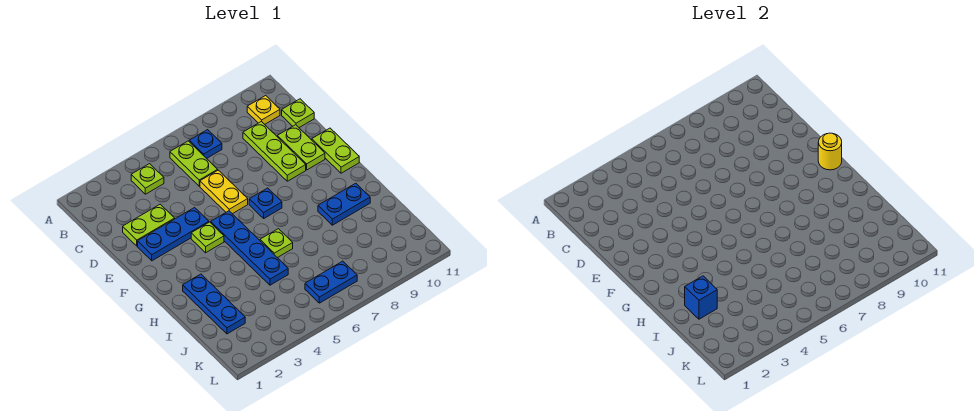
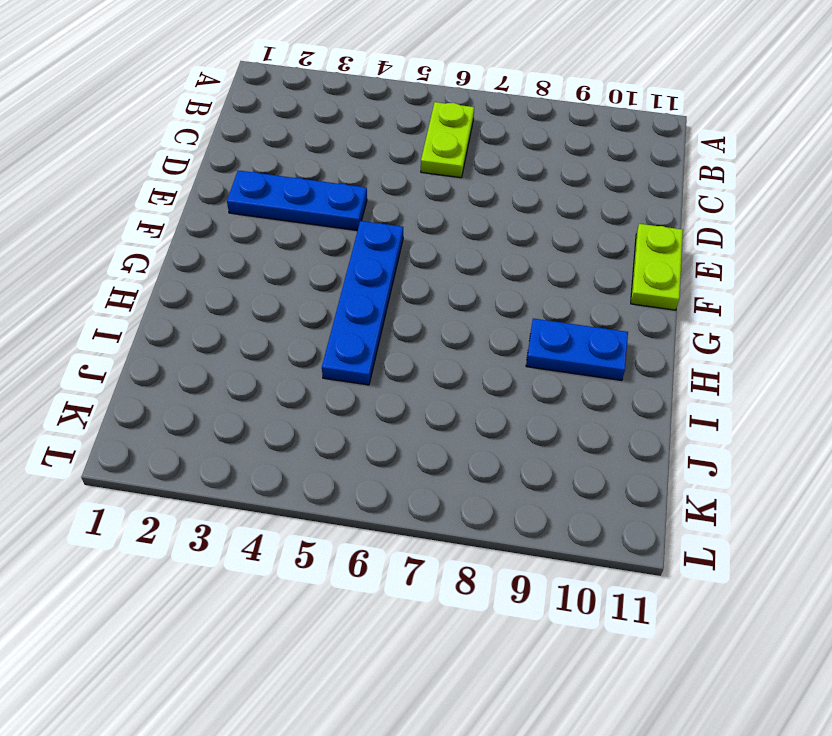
none -> lime 1x1 plate [131,164,164,194]
none -> blue 1x1 plate [189,130,222,159]
none -> yellow 1x1 plate [247,96,280,124]

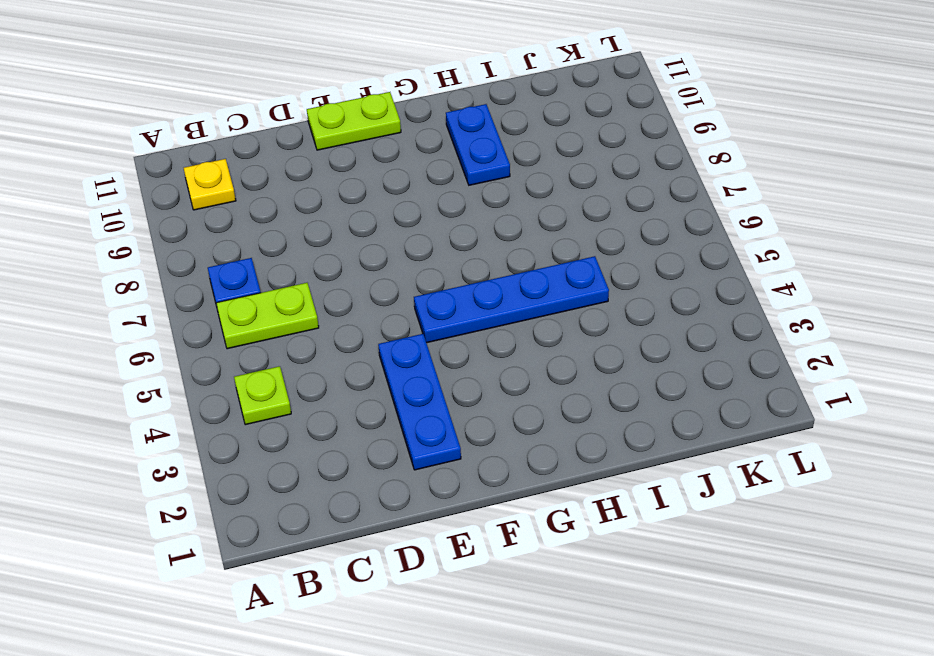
none -> lime 1x3 plate [243,121,306,181]
none -> lime 1x1 plate [282,99,314,128]
none -> lime 1x2 plate [123,204,175,246]

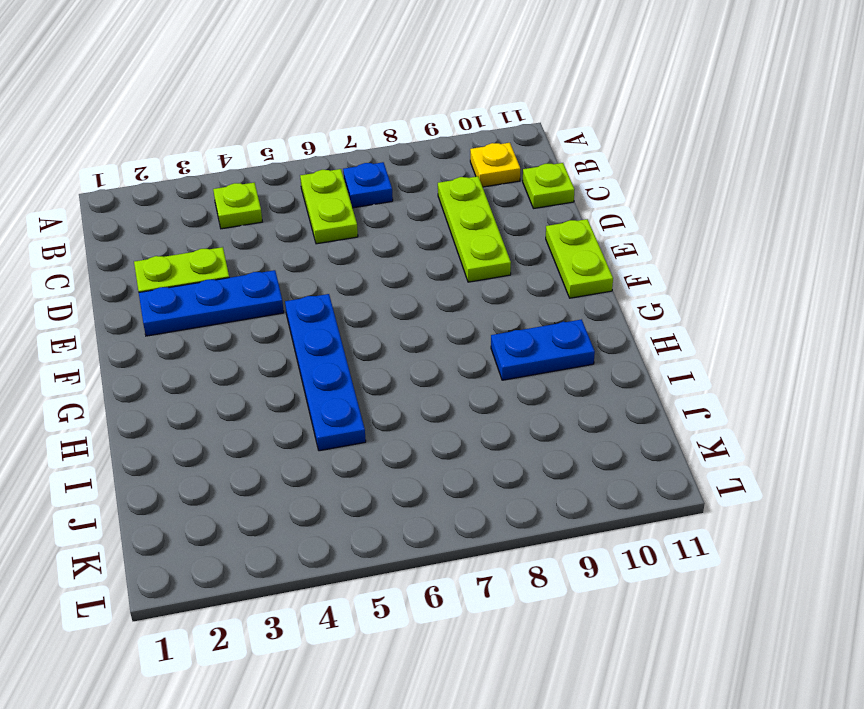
none -> yellow 1x2 plate [200,170,248,214]
none -> lime 1x2 plate [277,125,325,170]
none -> lime 1x1 plate [191,222,224,253]

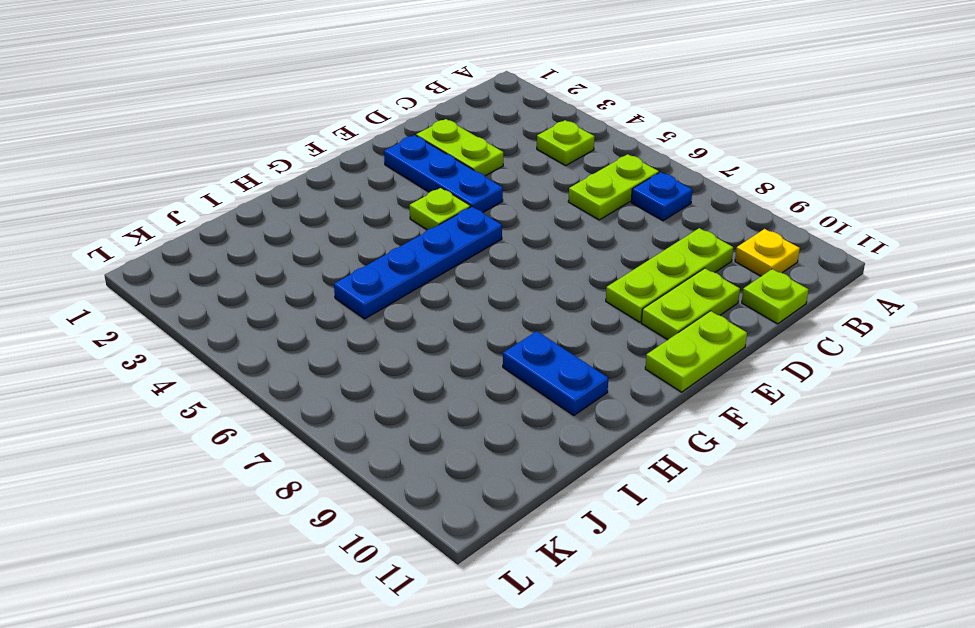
none -> yellow 1x2 plate [200,170,248,214]
none -> blue 1x1 plate [249,188,282,218]
none -> blue 1x3 plate [183,274,245,334]

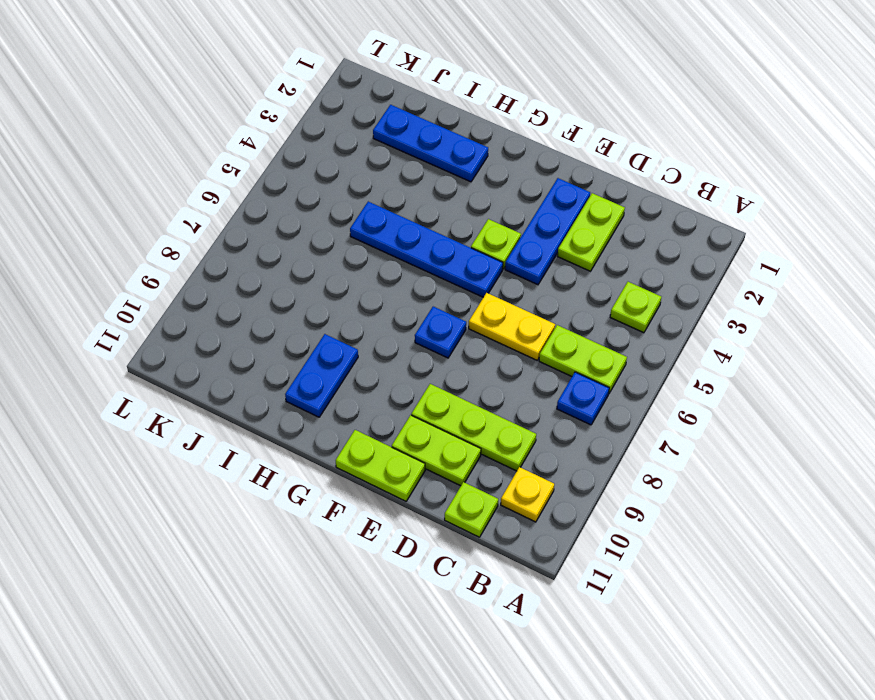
none -> lime 1x1 plate [260,229,293,258]
none -> blue 1x2 plate [305,261,357,303]
none -> yellow 1x1 round brick [818,133,842,170]

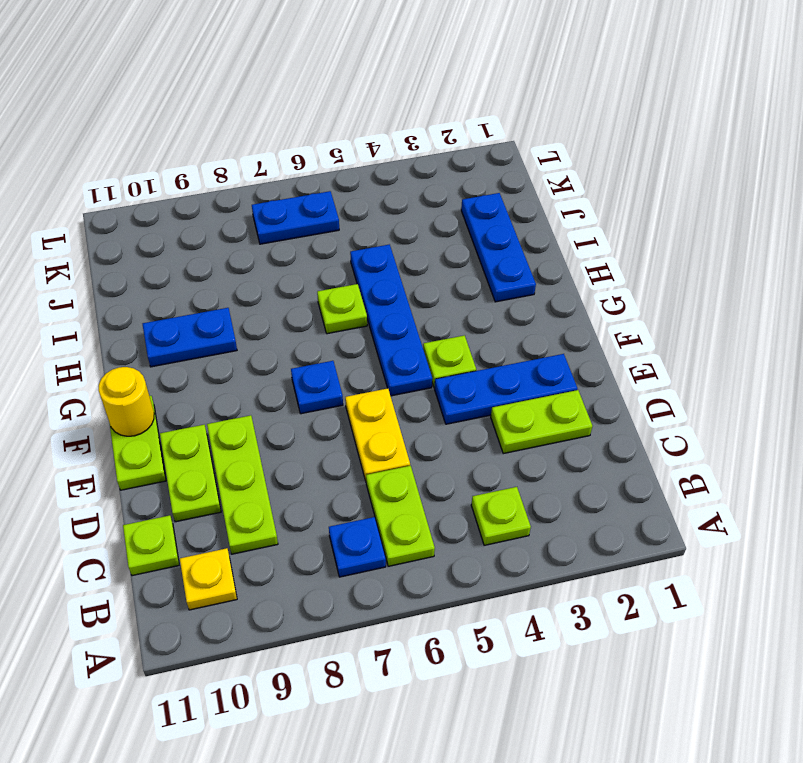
none -> blue 1x1 brick [685,276,717,319]

